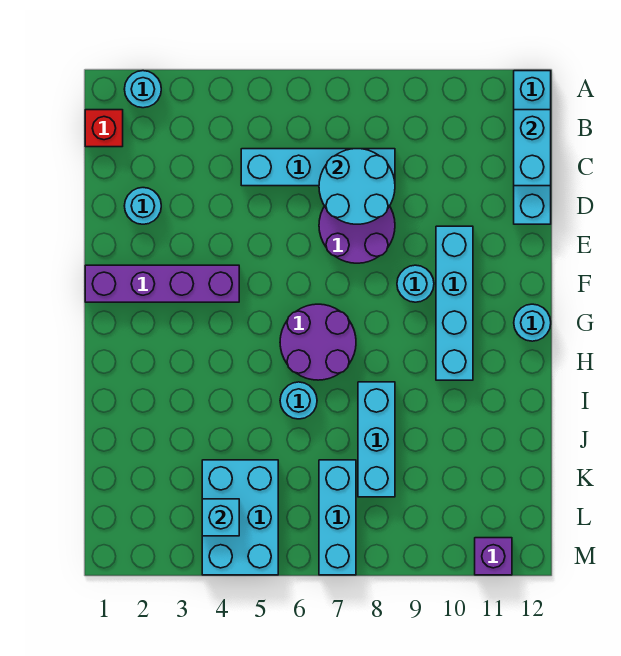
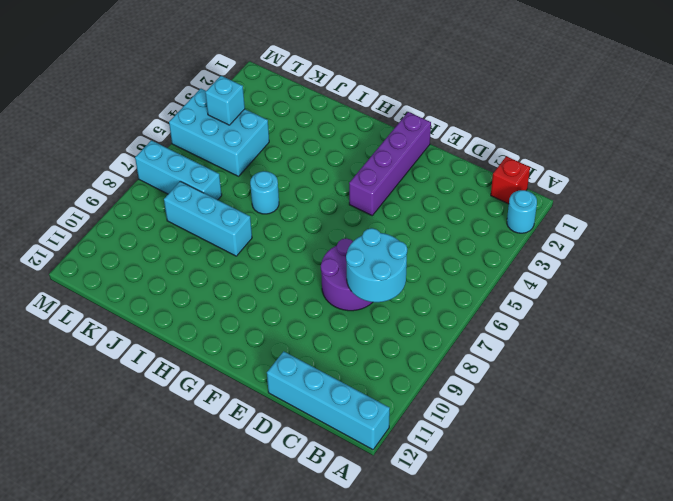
none -> cyan 1x4 brick [241,149,395,186]
none -> cyan 1x1 round brick [124,188,161,224]
none -> cyan 1x4 brick [436,226,473,380]

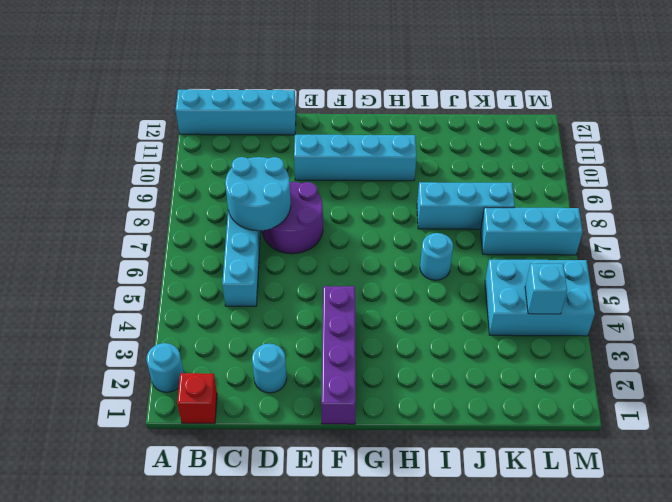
none -> cyan 1x1 round brick [397,265,434,302]
none -> purple 2x2 round brick [280,304,356,380]
none -> cyan 1x1 round brick [514,304,551,341]

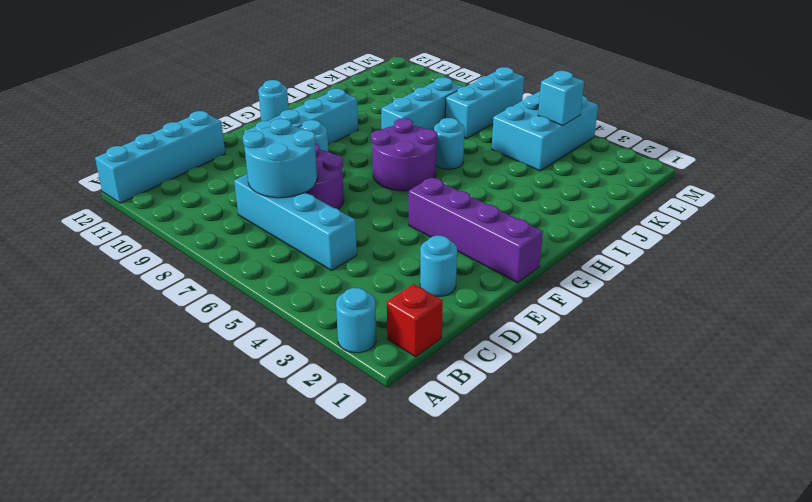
none -> purple 1x1 brick [475,538,512,575]
none -> cyan 1x2 brick [514,110,551,186]

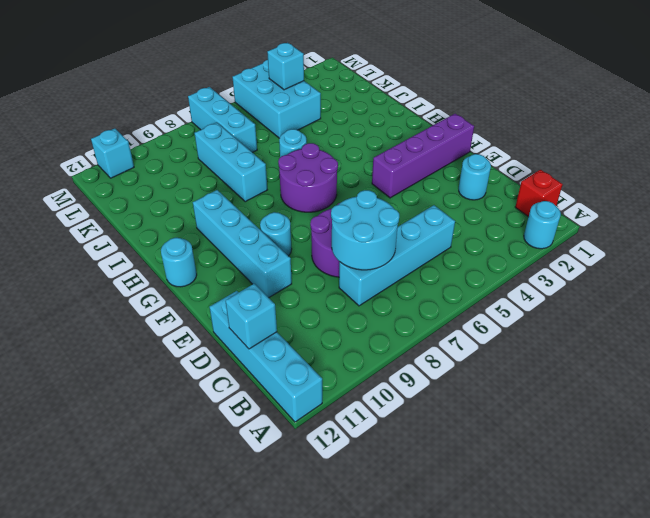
cyan 1x1 brick [225,284,277,349] -> cyan 1x2 brick [514,110,551,186]
cyan 1x1 brick [91,128,134,178] -> purple 1x1 brick [475,538,512,575]

